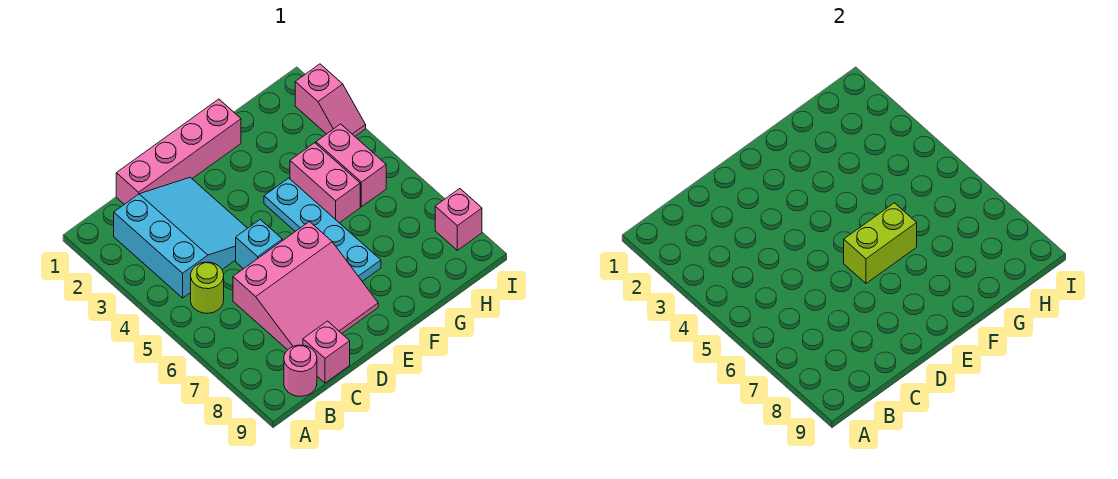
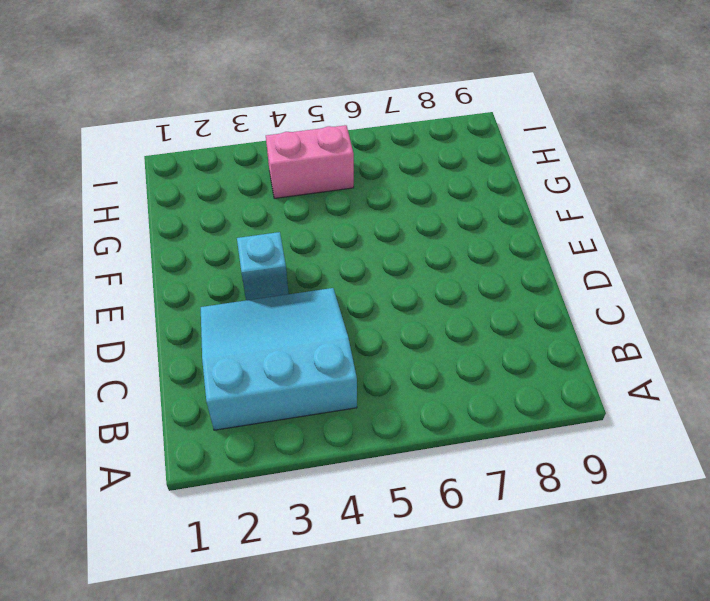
cyan 1x1 brick [237,232,289,300] -> cyan 1x1 brick moved to [236,220,282,269]
none -> lime 1x1 round brick [191,262,224,313]
none -> pink 1x1 round brick [284,345,317,396]
none -> pink 1x4 brick [116,99,241,204]

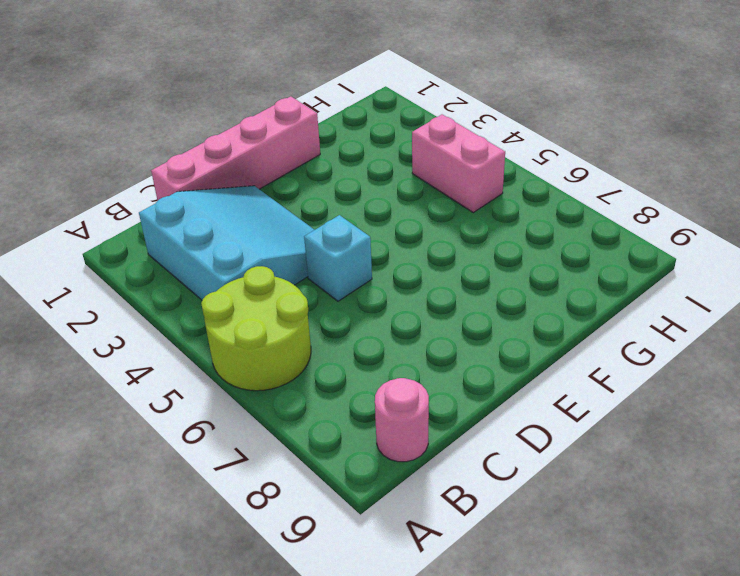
lime 2x2 round brick [201,266,311,391] -> lime 1x1 round brick [191,262,224,313]
none -> pink 3x3 slope [233,222,378,350]
none -> pink 1x1 brick [303,321,350,383]
none -> cyan 1x4 plate [264,178,381,281]

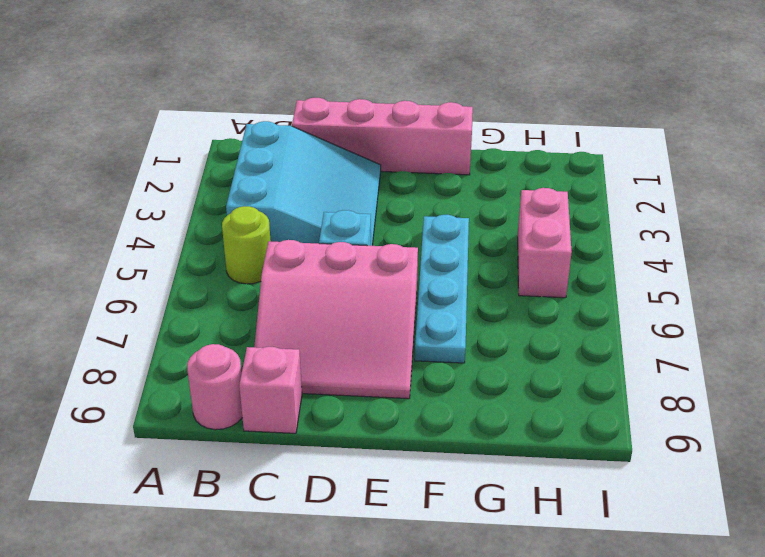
none -> pink 1x2 brick [290,143,360,223]
none -> pink 1x2 slope [295,64,366,136]
none -> pink 1x1 brick [435,189,482,250]

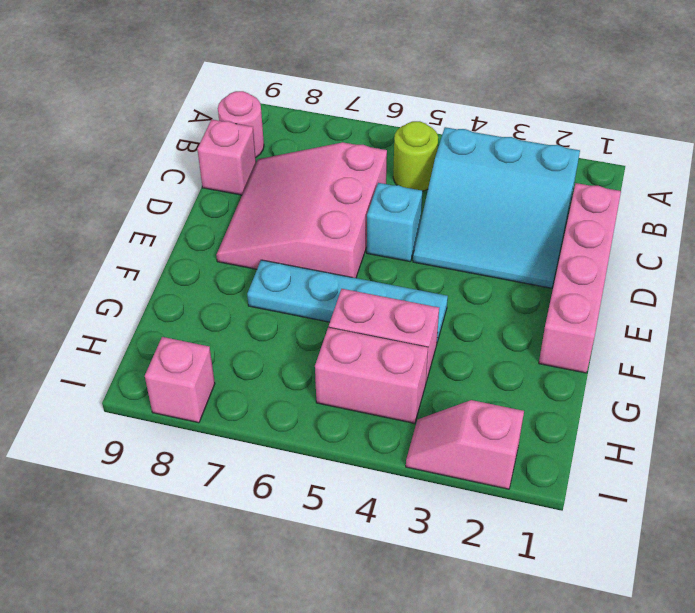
none -> lime 1x2 brick [844,203,917,283]

